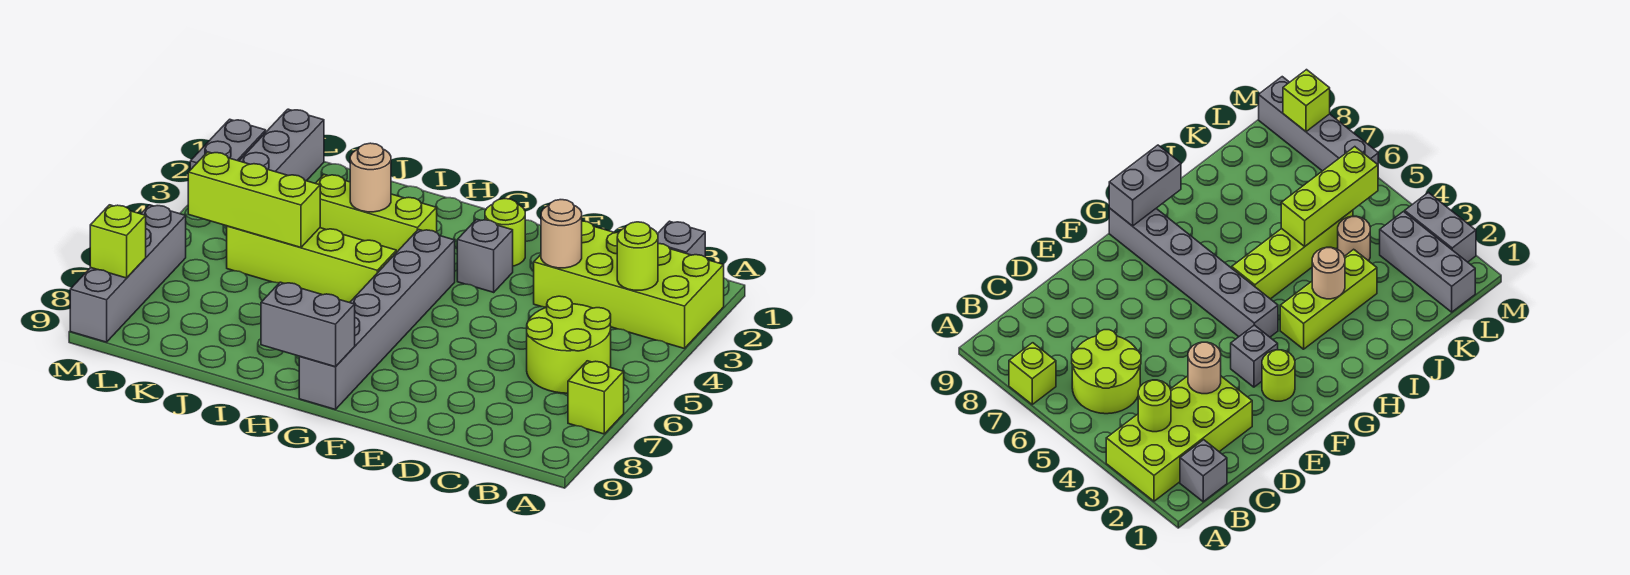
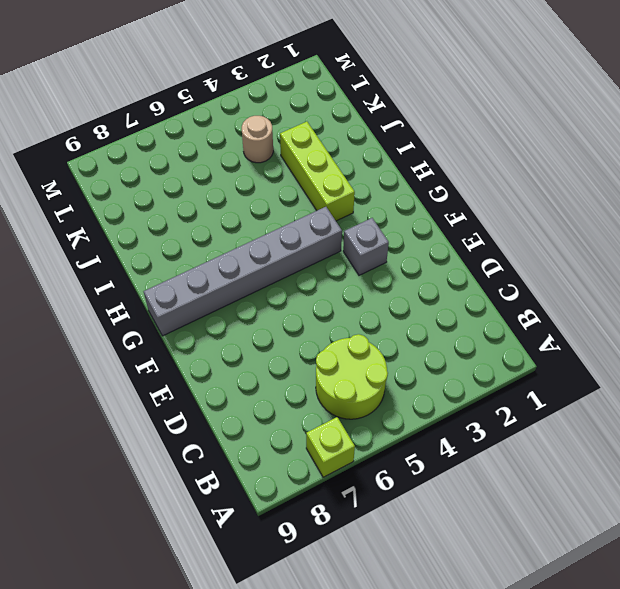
none -> lime 2x4 brick [534,221,724,349]
none -> grey 1x1 brick [658,221,705,257]
none -> lime 1x1 round brick [485,199,525,266]

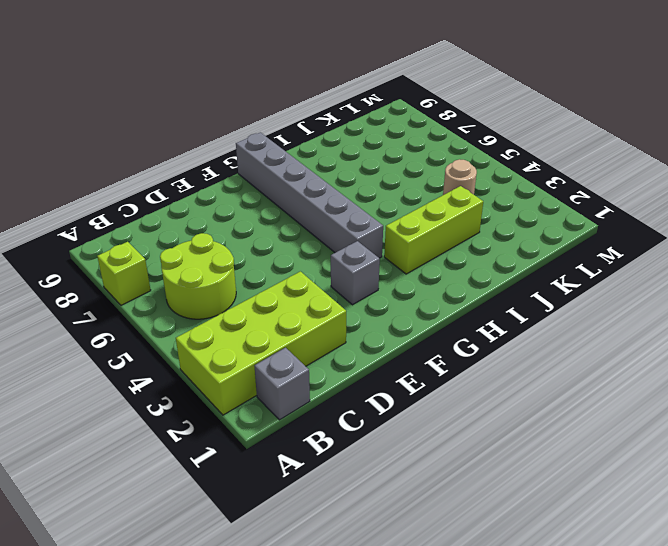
none -> lime 1x1 round brick [485,199,525,266]
none -> lime 1x4 brick [227,226,396,303]
none -> grey 1x3 brick [239,109,324,181]

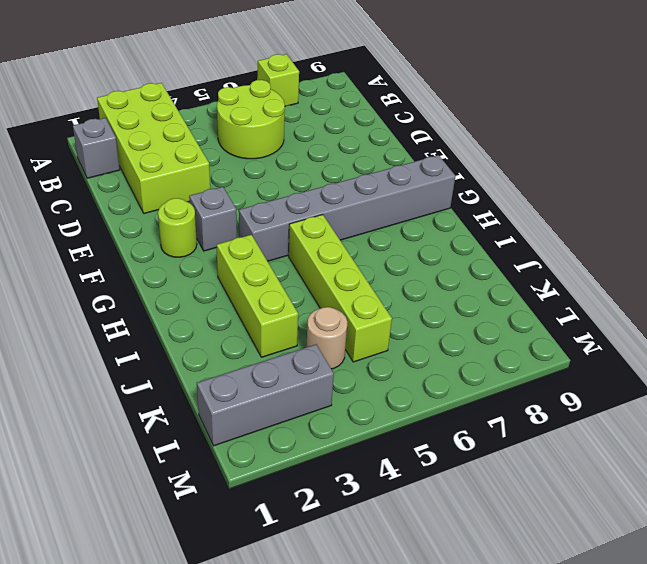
none -> grey 1x2 brick [190,119,266,170]
none -> grey 1x4 brick [70,205,186,342]
none -> lime 1x1 round brick [617,222,658,290]

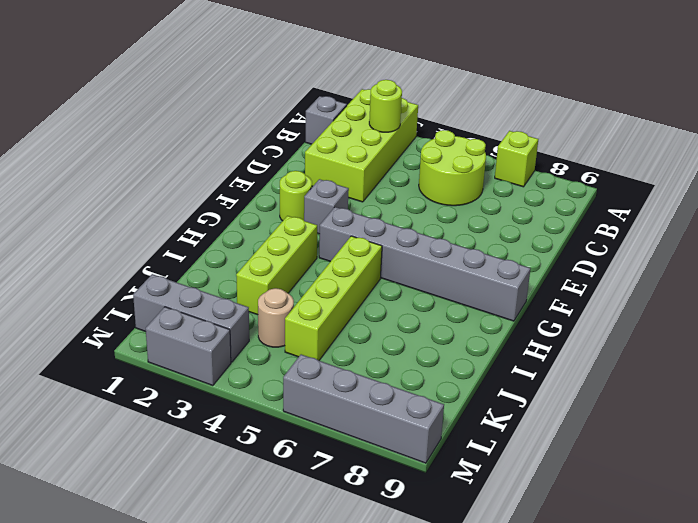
none -> tan 1x1 round brick [541,200,582,268]
none -> grey 1x2 brick [261,282,355,367]
none -> tan 1x1 round brick [350,143,391,212]

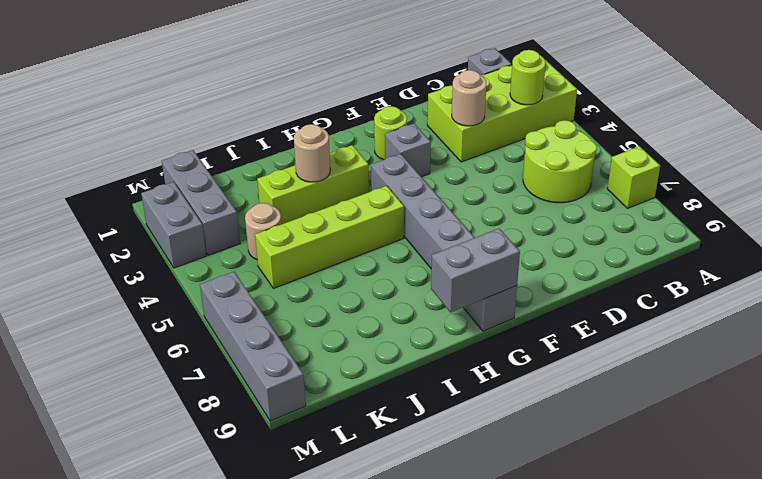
none -> lime 1x3 brick [188,152,320,247]
none -> lime 1x1 brick [90,205,146,278]

